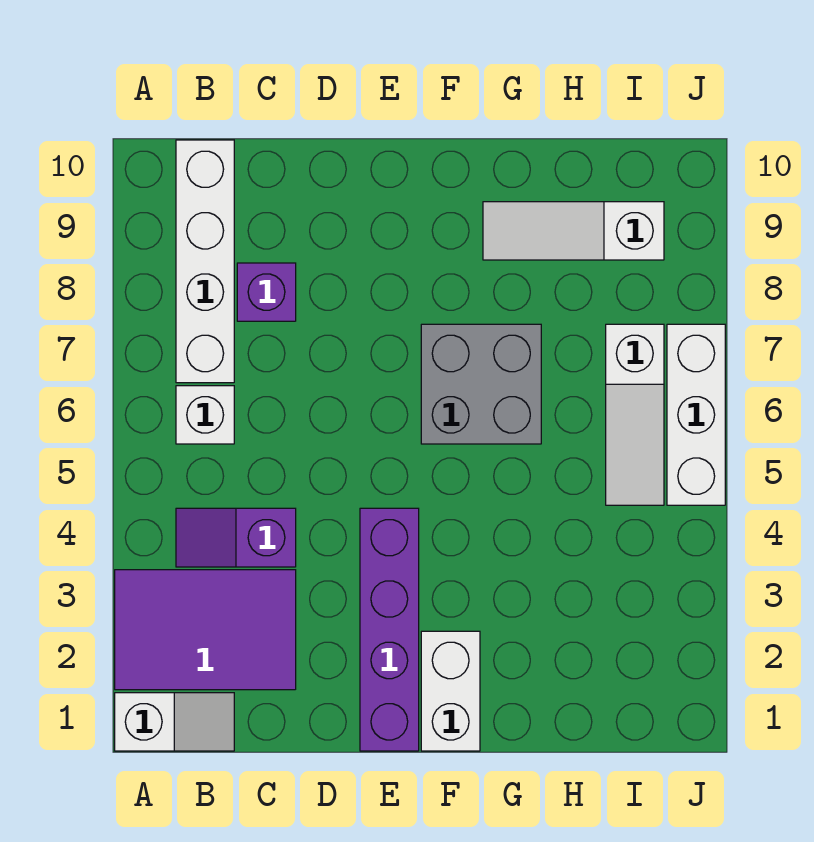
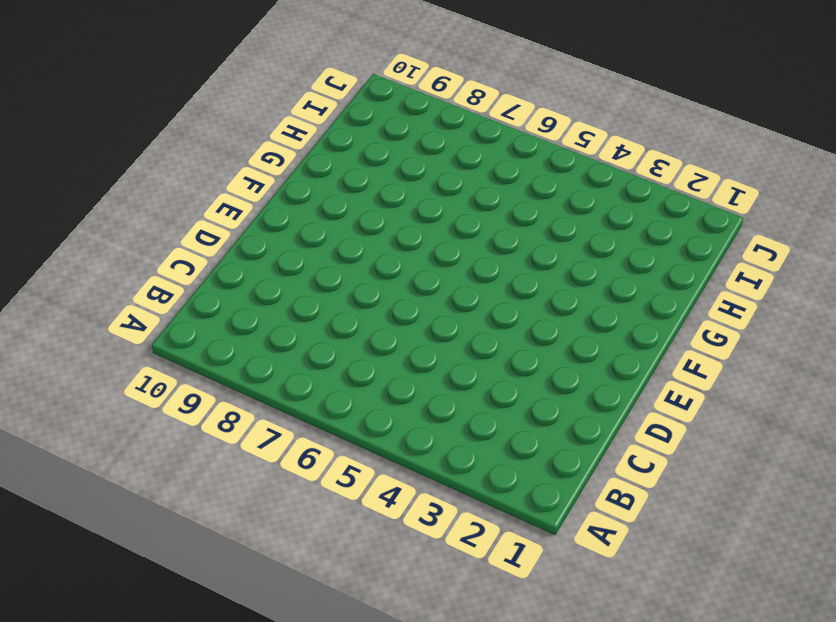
none -> white 1x2 slope [115,693,234,751]
none -> purple 2x3 tile [115,570,296,690]
none -> purple 1x2 slope [176,508,296,567]

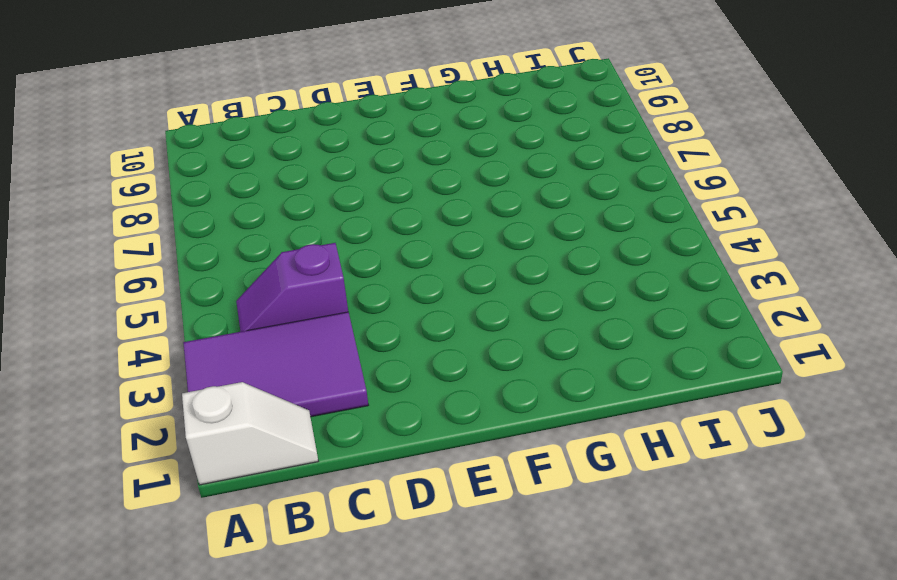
none -> white 1x1 brick [176,386,234,444]
none -> white 1x4 brick [176,140,234,383]
none -> purple 1x1 brick [237,263,296,321]

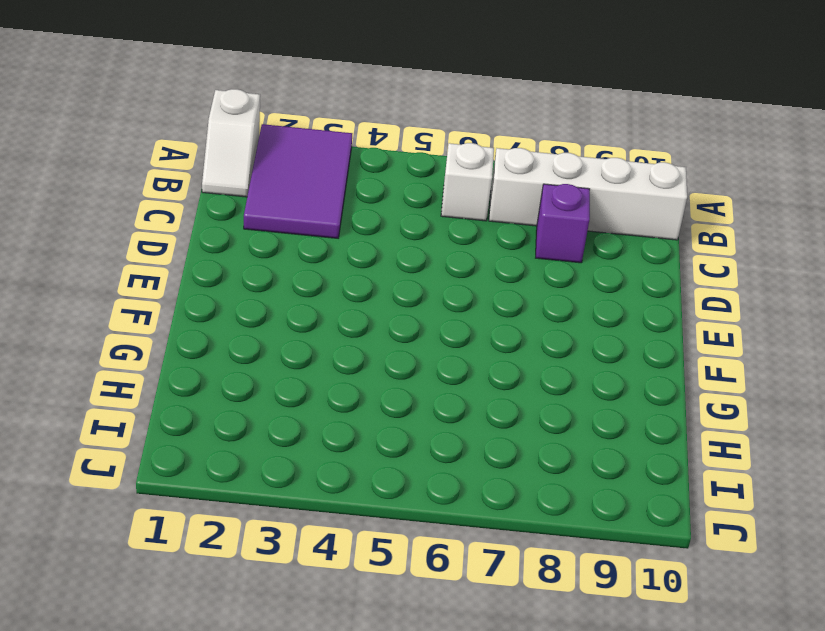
none -> purple 1x2 slope [176,508,296,567]
none -> purple 1x4 brick [360,508,419,751]
none -> white 1x2 brick [421,631,480,751]

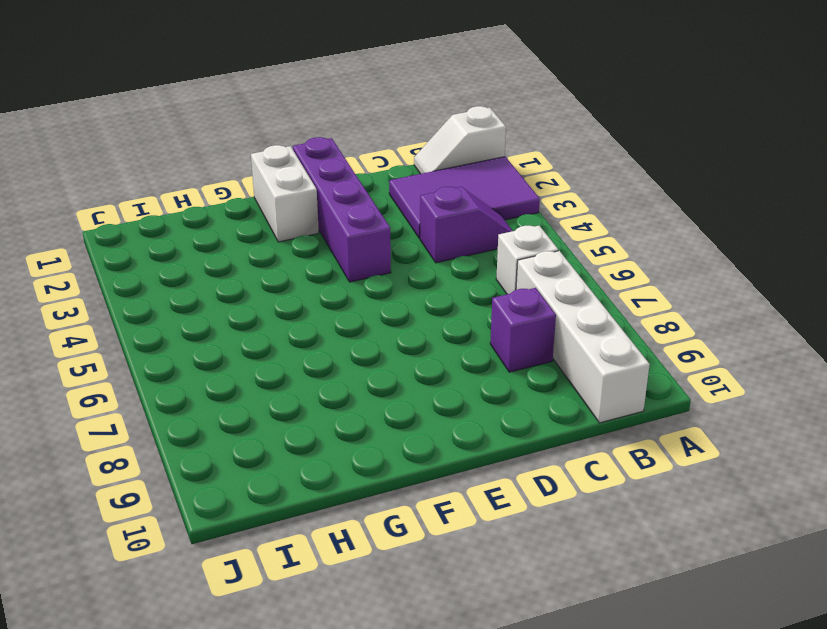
none -> grey 2x2 brick [421,324,541,444]
none -> white 1x3 slope [483,202,664,260]
none -> white 1x3 slope [606,324,664,505]

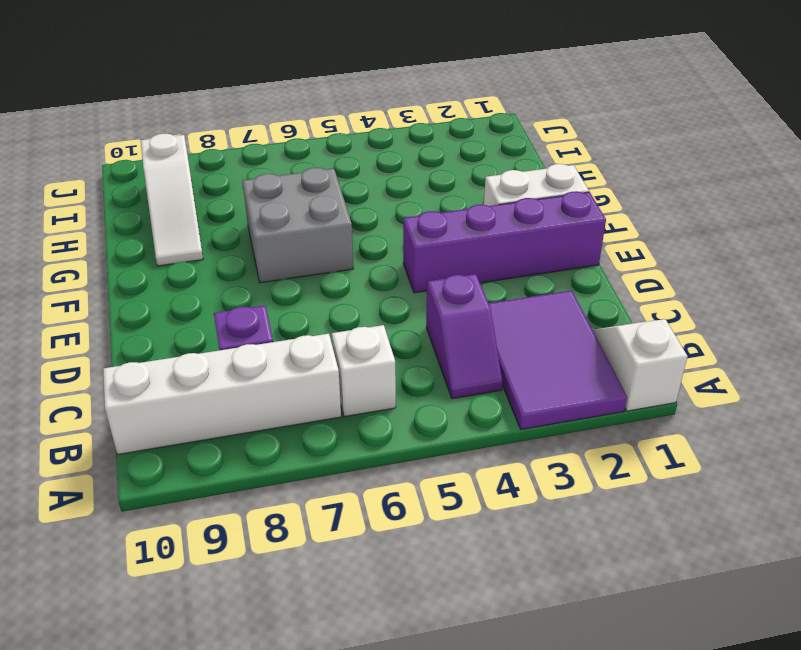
none -> white 1x3 slope [606,324,664,505]
none -> white 1x3 brick [667,324,725,505]

